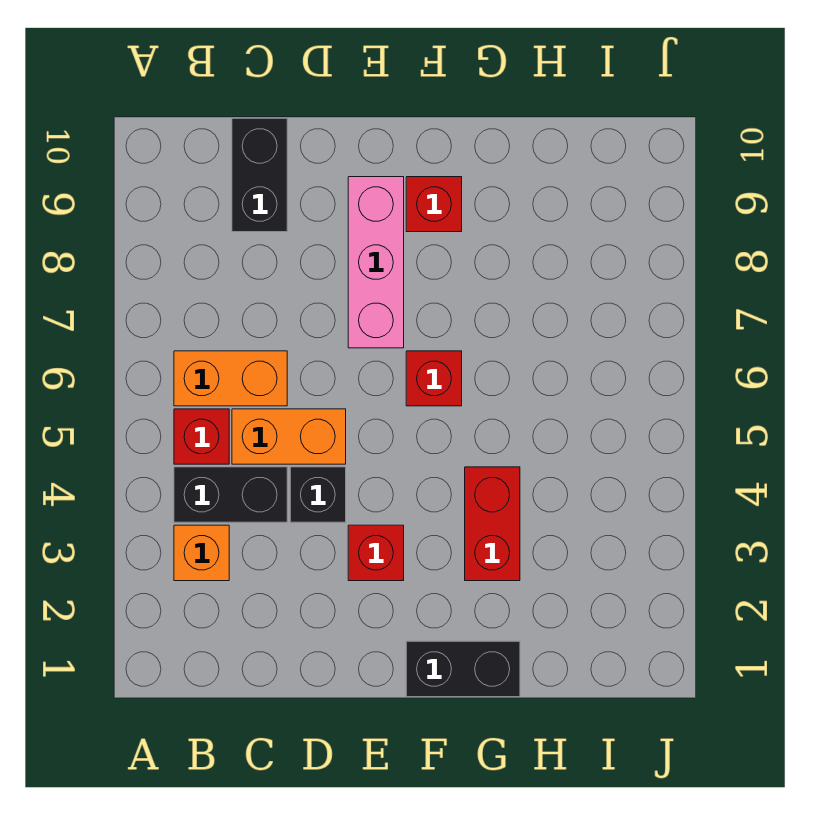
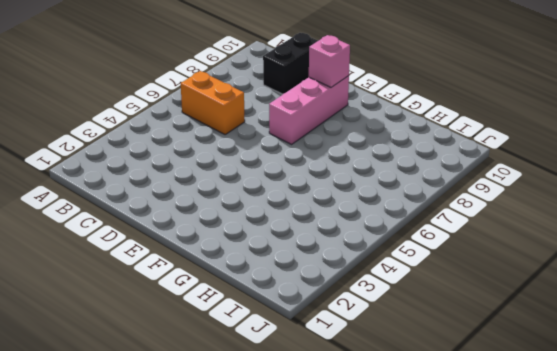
pink 1x1 brick [309,35,350,87] -> none
none -> orange 1x1 brick [174,525,229,581]
none -> black 1x2 brick [174,467,287,522]
none -> red 1x1 brick [174,409,229,464]

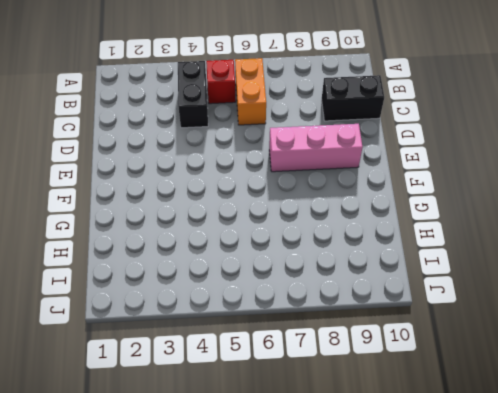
none -> orange 1x1 brick [174,525,229,581]
none -> orange 1x2 brick [232,409,346,464]
none -> black 1x1 brick [290,467,346,522]

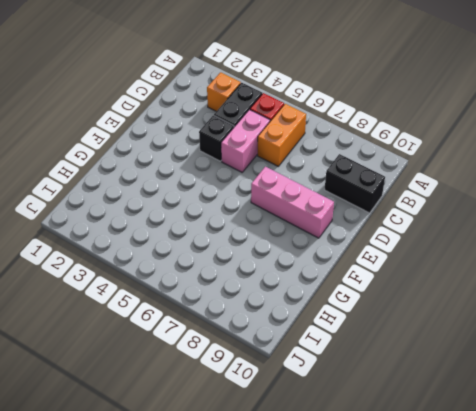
pink 1x2 brick [221,110,270,172] -> orange 1x2 brick [232,409,346,464]
none -> red 1x1 brick [348,525,404,581]
none -> black 1x2 brick [406,641,520,697]
none -> red 1x1 brick [406,351,462,406]

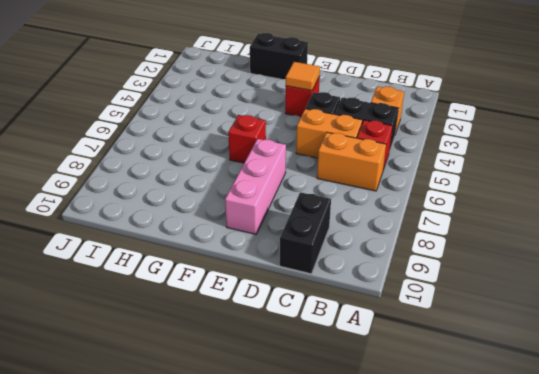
orange 1x1 tile [286,62,320,91] -> none
none -> red 1x1 brick [406,177,462,232]
none -> red 1x2 brick [465,467,520,581]

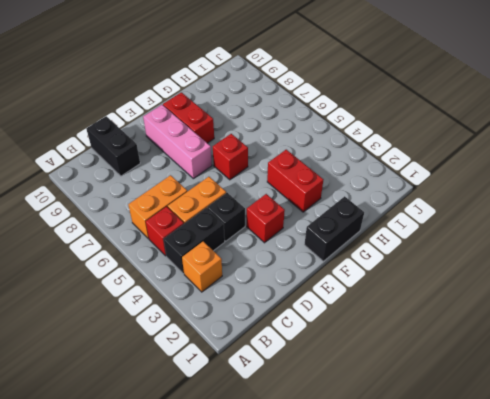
red 1x2 brick [163,92,214,143] -> red 1x1 brick [406,177,462,232]

